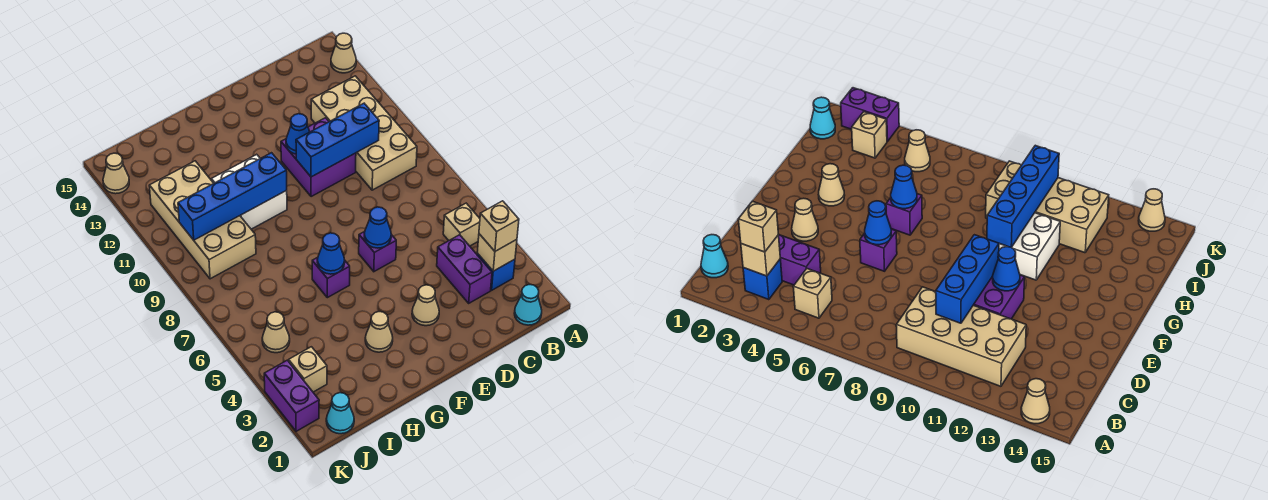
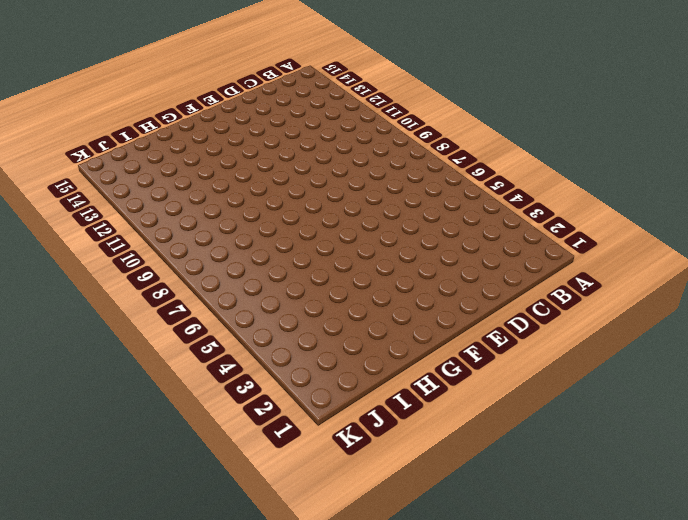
none -> tan 1x1 cone [331,33,356,73]
none -> cyan 1x1 cone [514,285,542,325]
none -> blue 1x1 brick [477,253,515,290]

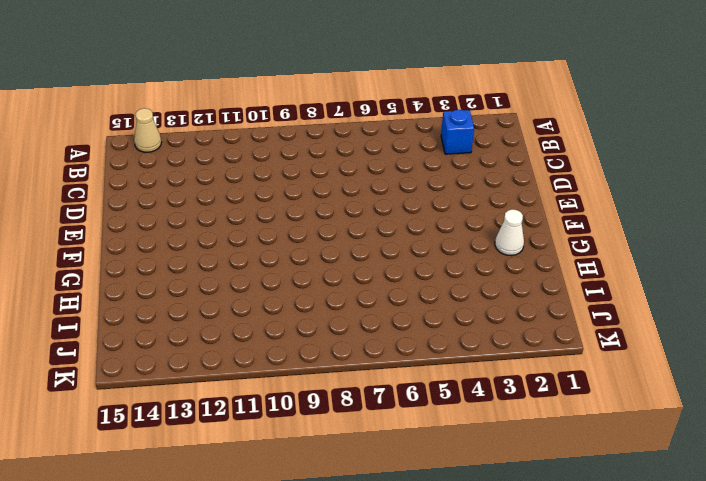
white 1x1 cone [495,209,524,256] -> none
none -> cyan 1x1 cone [514,285,542,325]
none -> tan 1x1 brick [443,203,480,246]
none -> tan 2x4 brick [311,76,417,190]

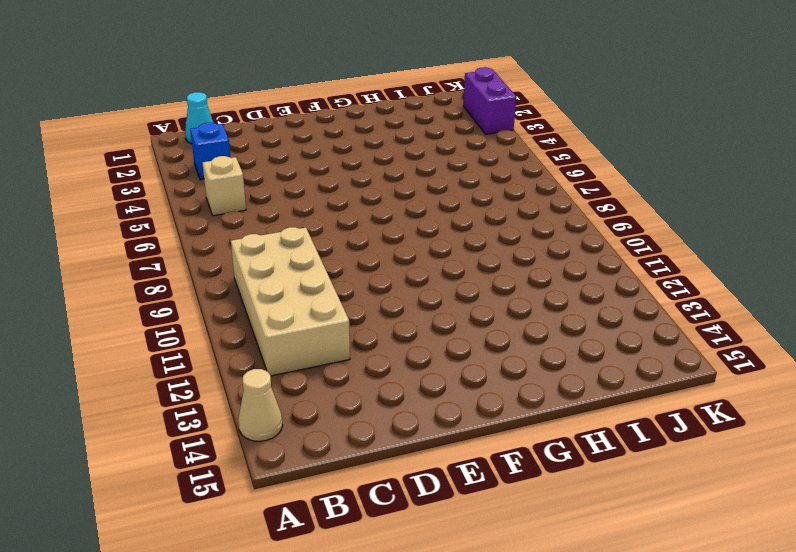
none -> purple 1x2 brick [437,235,492,303]
none -> purple 2x2 brick [281,118,356,197]
none -> tan 1x1 cone [412,285,439,326]

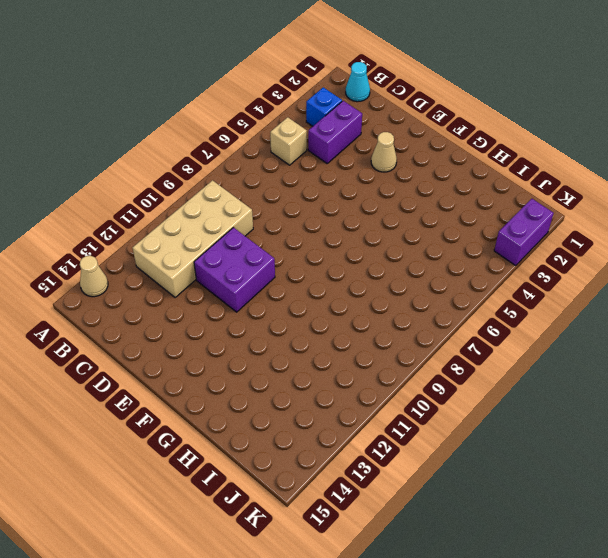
none -> purple 1x1 brick [359,231,396,272]
none -> tan 1x1 cone [365,312,393,352]
none -> purple 1x1 brick [312,257,350,298]

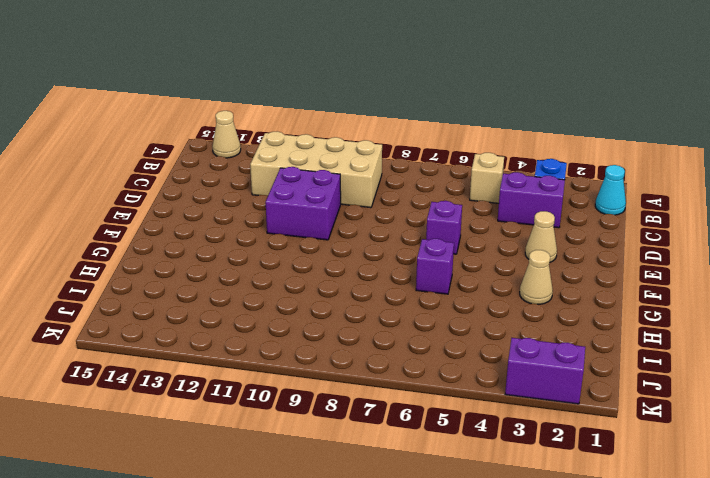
none -> white 2x2 brick [211,154,287,229]
none -> tan 2x4 brick [149,161,256,279]
none -> cyan 1x1 cone [326,393,354,434]

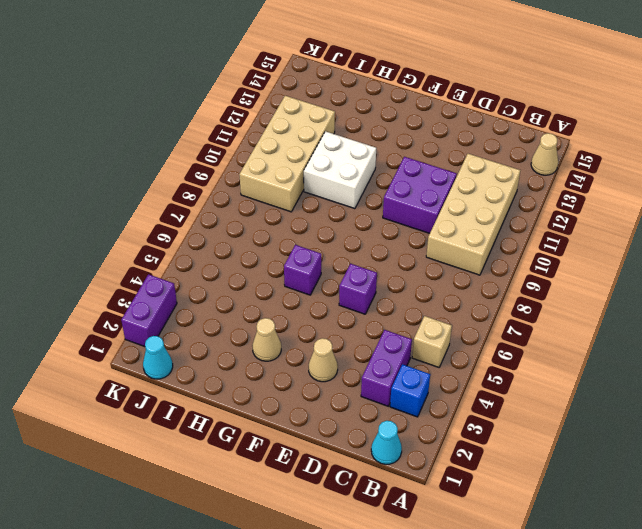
none -> tan 1x1 brick [289,347,327,392]
none -> tan 1x1 cone [262,312,290,353]
none -> tan 1x1 cone [103,153,129,194]

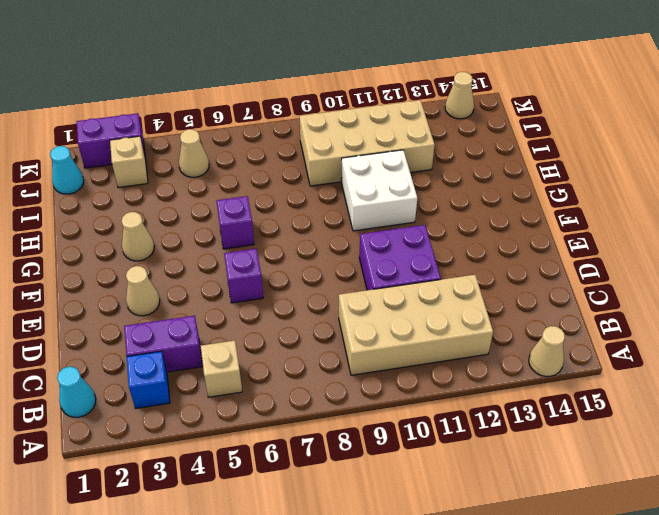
none -> tan 1x1 brick [477,234,517,271]
none -> blue 1x3 brick [296,103,379,177]
none -> blue 1x1 cone [364,207,391,248]

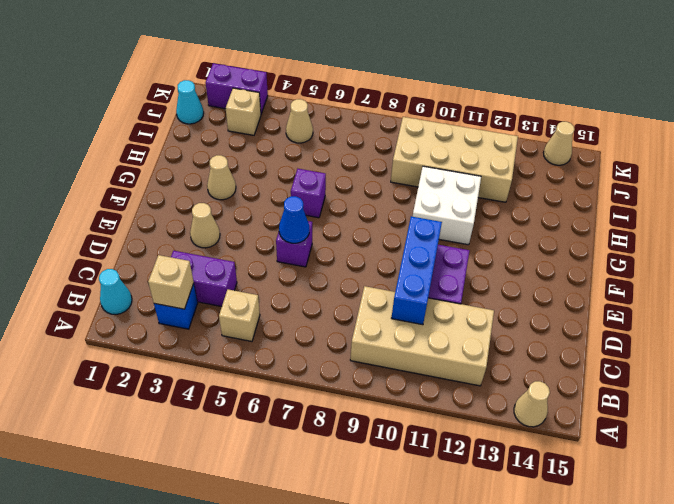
none -> blue 1x1 cone [286,114,310,154]
none -> blue 1x1 cone [317,233,345,274]
none -> blue 1x4 brick [178,153,287,240]

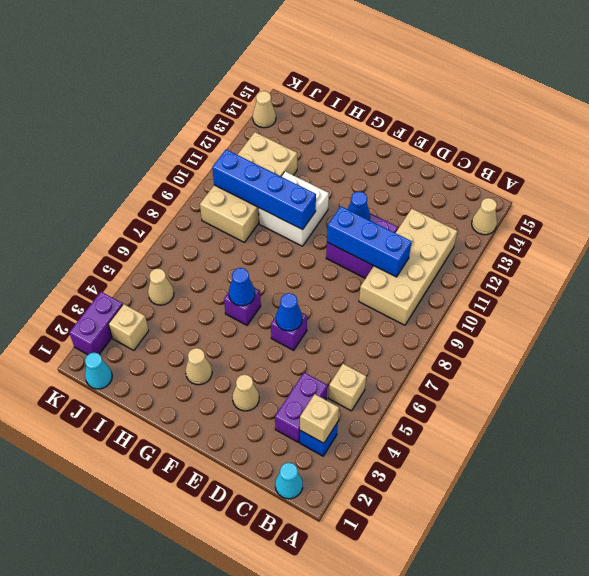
none -> tan 1x1 brick [479,201,519,251]

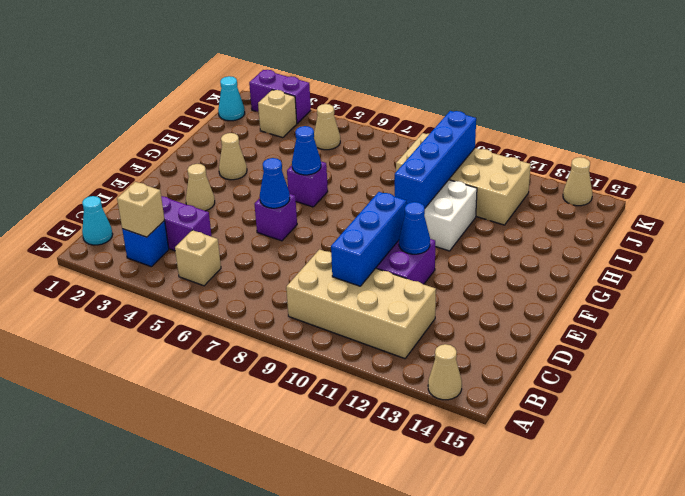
none -> tan 1x1 brick [479,201,519,251]

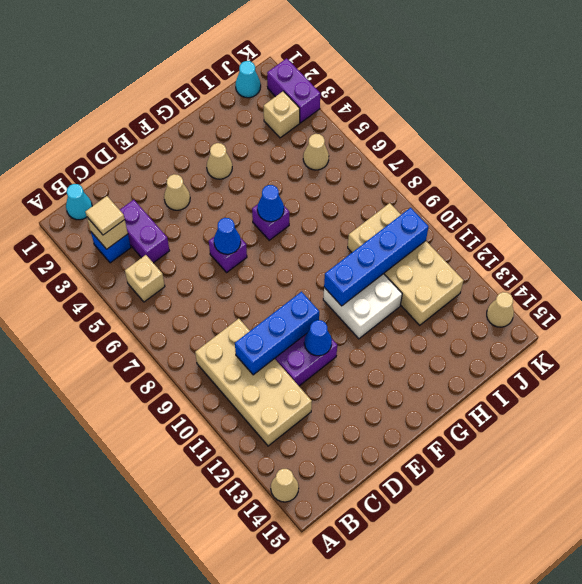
tan 1x1 tile [85,196,125,235] -> tan 1x1 brick [479,201,519,251]

